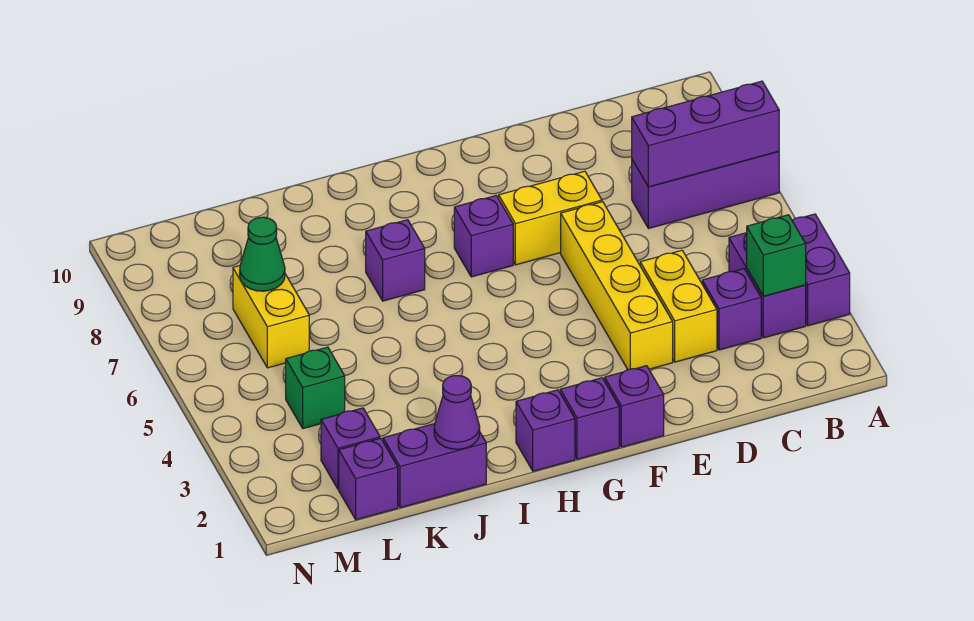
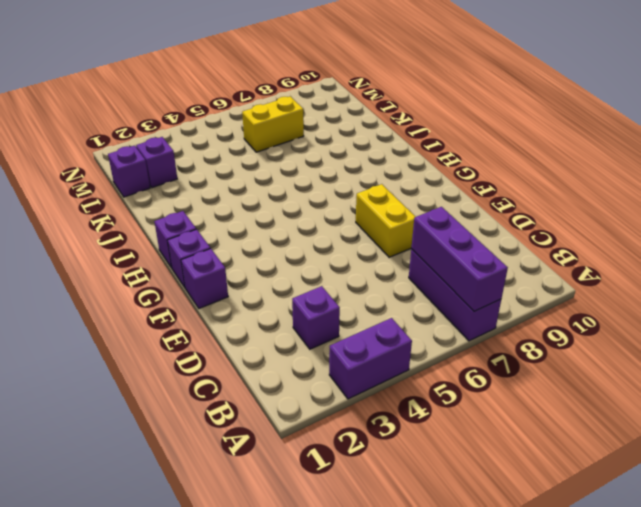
none -> purple 1x2 brick [729,233,806,338]
none -> yellow 1x2 brick [640,250,717,362]
none -> yellow 1x4 brick [561,202,673,370]

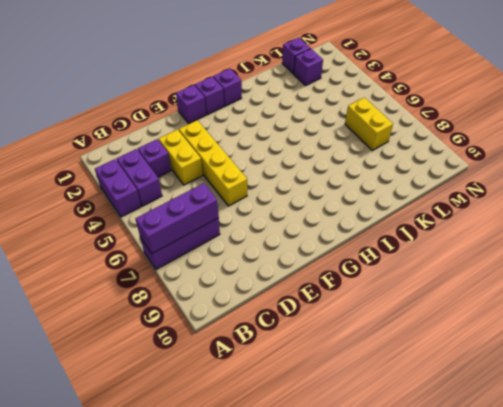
none -> yellow 1x2 brick [499,171,602,265]
none -> purple 1x1 brick [454,196,513,277]
none -> purple 1x1 brick [366,220,425,301]

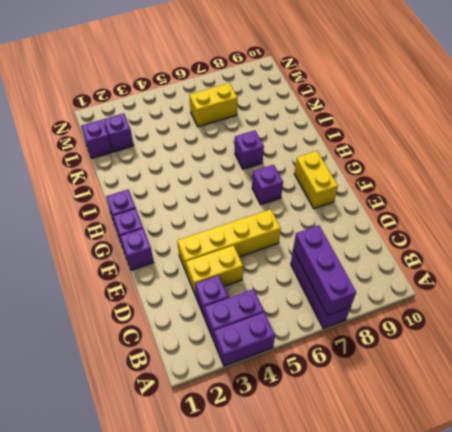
yellow 1x2 brick [294,151,338,209] -> yellow 1x2 brick moved to [499,171,602,265]
none -> purple 1x2 brick [383,424,486,508]
none -> green 1x1 brick [286,347,345,429]
none -> green 1x1 brick [747,215,806,296]

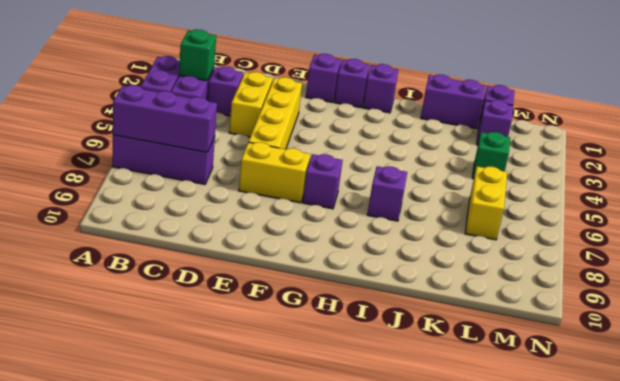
none -> purple 1x1 cone [434,376,480,449]
none -> green 1x1 cone [240,217,285,291]

